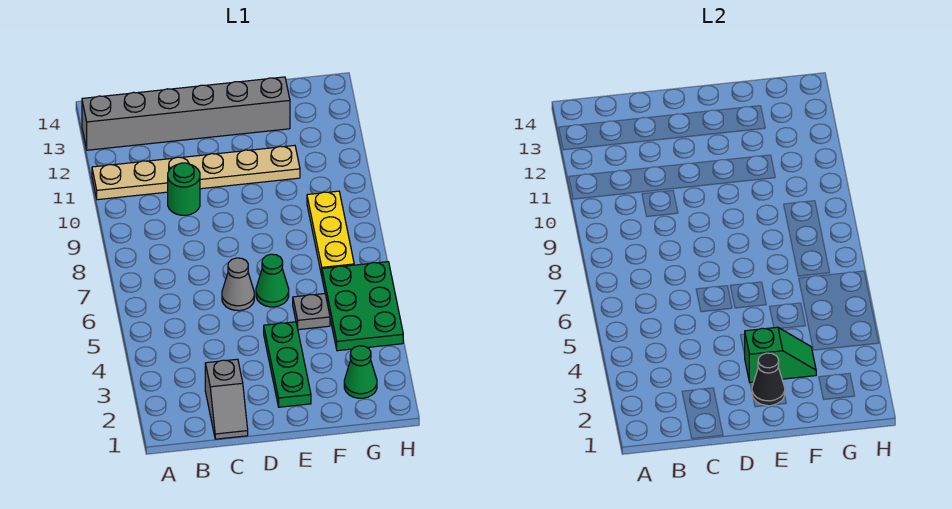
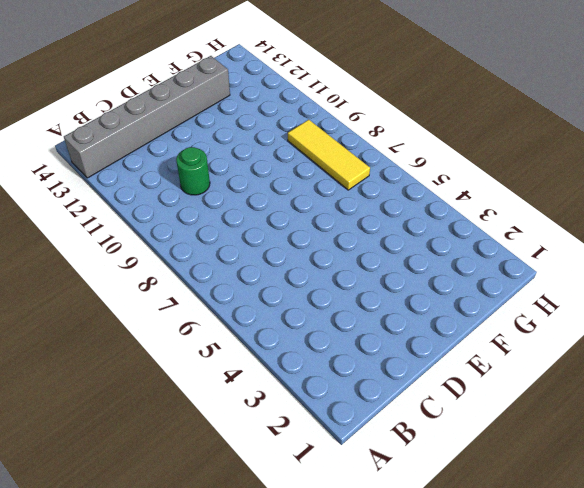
yellow 1x3 tile [288,120,370,190] -> yellow 1x3 plate [307,191,354,275]
none -> tan 1x6 plate [92,145,300,200]
none -> grey 1x2 slope [205,359,248,439]
none -> grey 1x1 cone [222,258,254,311]

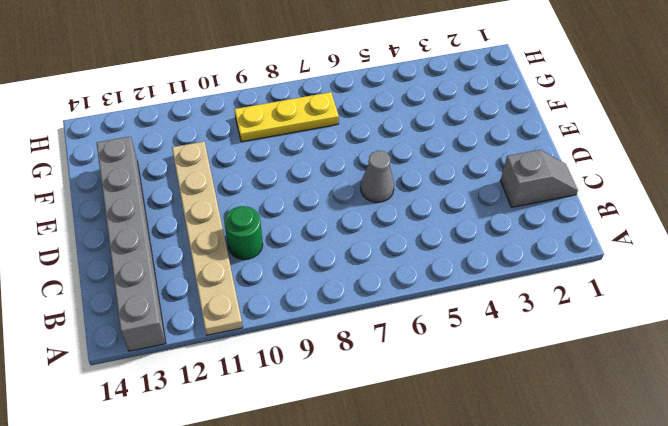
none -> green 1x3 plate [264,322,311,407]
none -> green 1x1 cone [256,254,289,307]
none -> grey 1x1 plate [293,294,330,330]

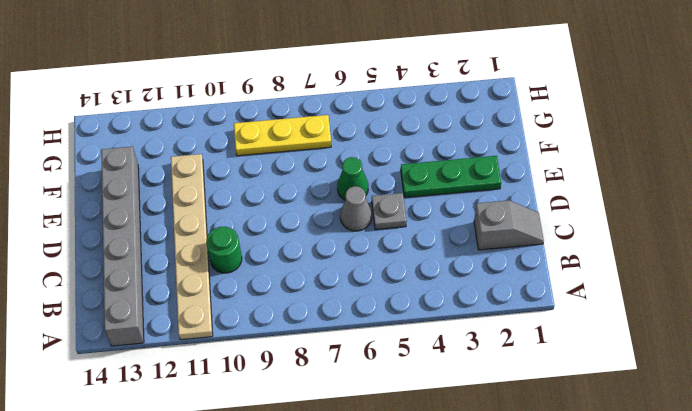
grey 1x1 plate [372,193,407,230] -> grey 1x1 plate moved to [293,294,330,330]
none -> green 1x1 cone [344,346,377,398]
none -> green 2x3 plate [322,262,403,351]
none -> black 1x1 cone [752,353,785,406]

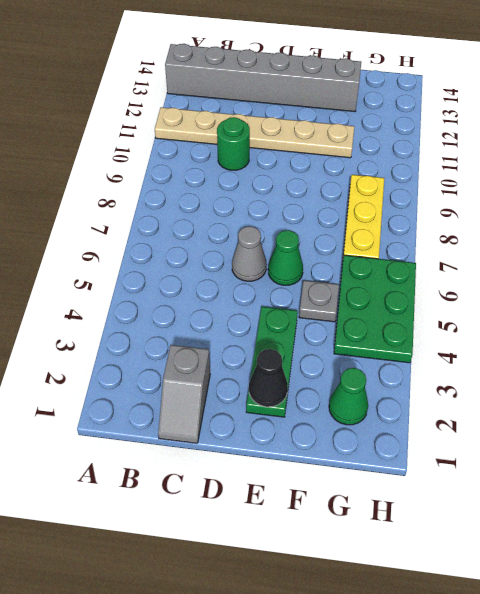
none -> green 1x2 slope [745,327,816,382]

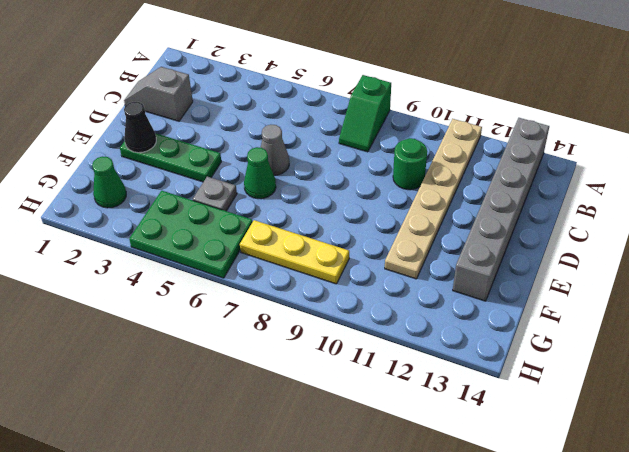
green 1x2 slope [339,75,391,152] -> green 1x2 slope moved to [745,327,816,382]

